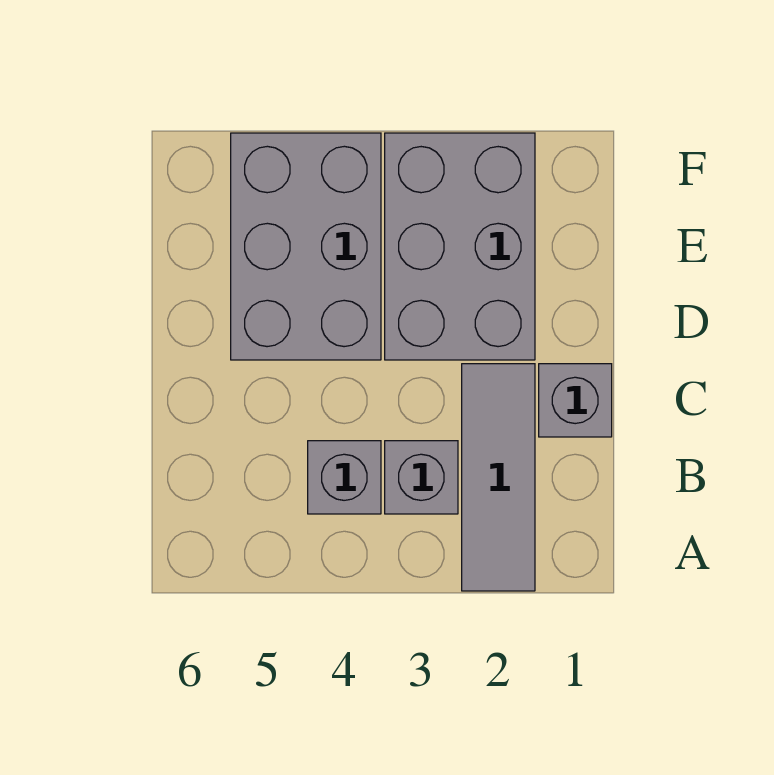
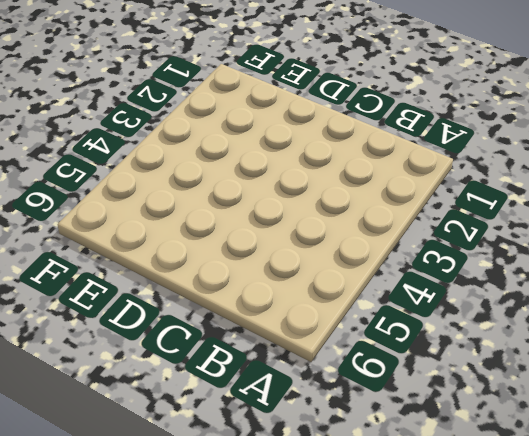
none -> grey 1x3 tile [462,364,535,591]
none -> grey 1x1 brick [385,441,458,514]

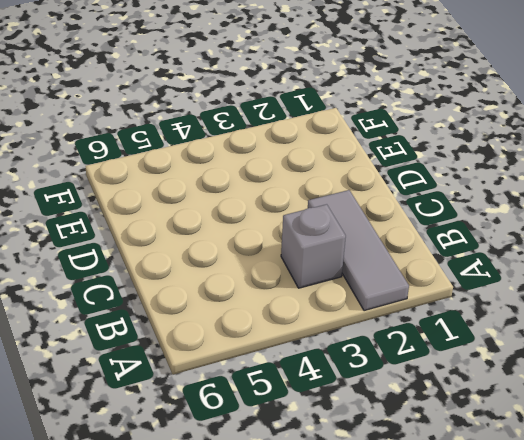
none -> grey 1x1 brick [308,441,381,514]
none -> grey 1x1 brick [539,364,612,437]

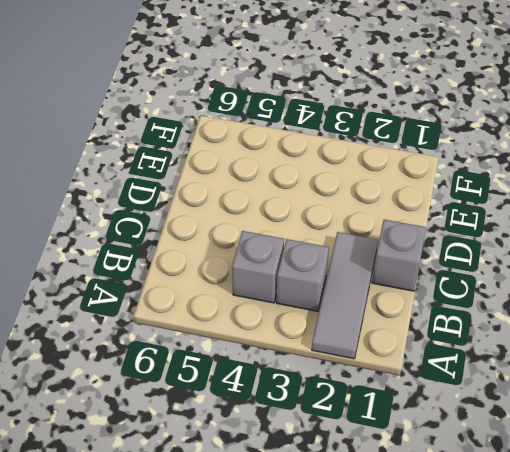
none -> grey 2x3 brick [385,133,535,360]
none -> grey 2x3 brick [231,133,381,360]

